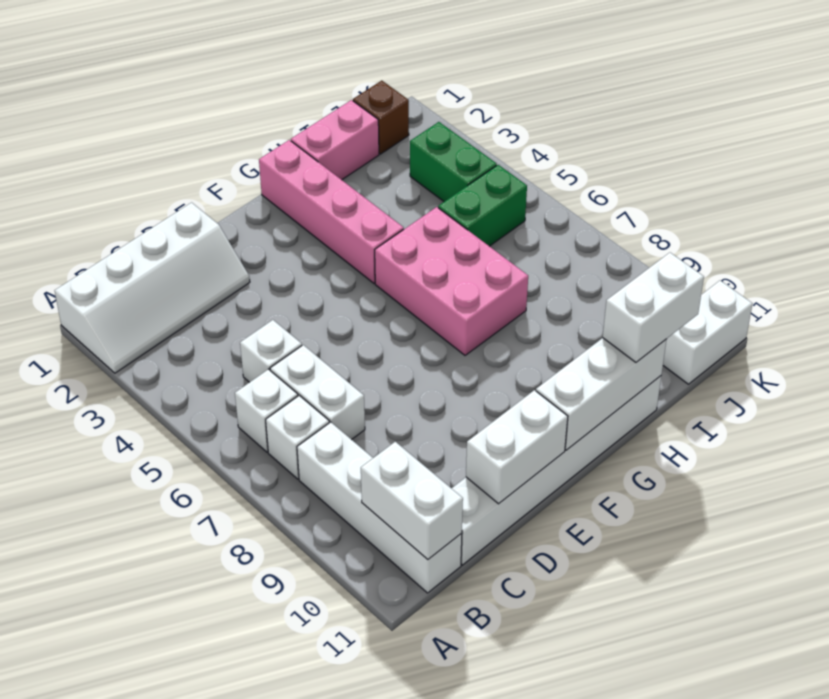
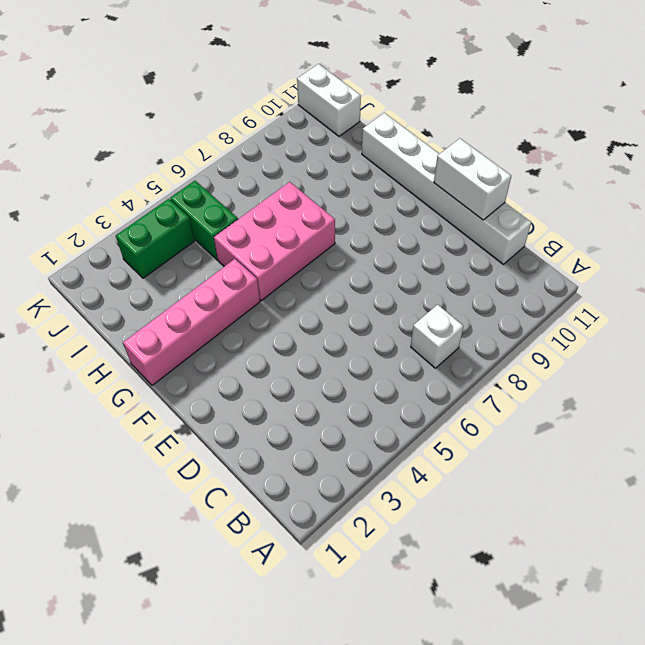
none -> white 2x4 slope [55,203,250,373]
none -> white 1x1 brick [235,369,298,452]
none -> white 1x4 brick [297,422,462,593]

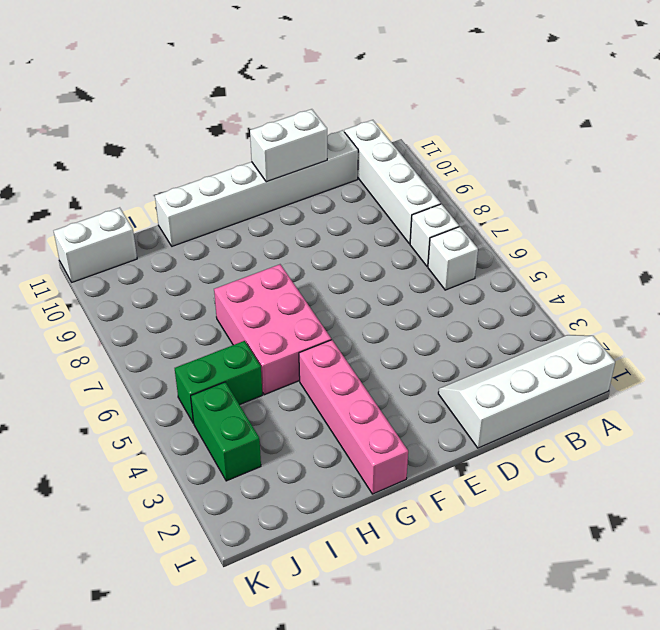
none -> white 1x1 brick [240,320,302,382]
none -> white 1x2 brick [270,345,365,440]
none -> pink 1x2 brick [291,100,379,180]

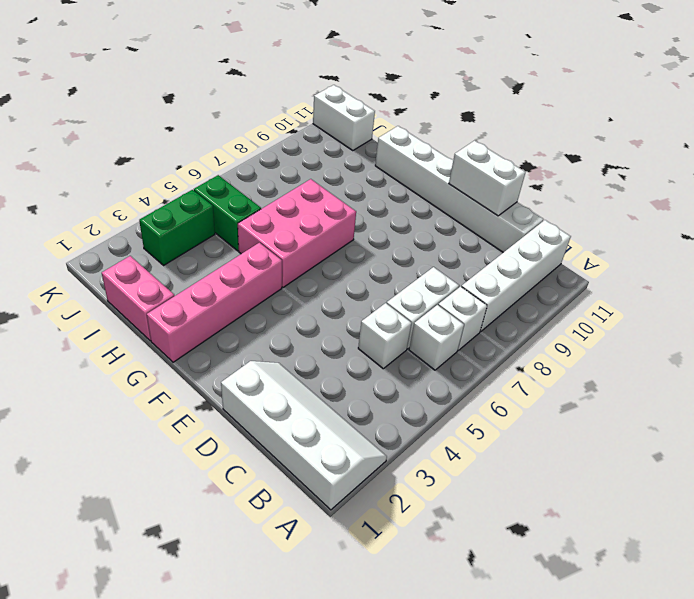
none -> brown 1x1 brick [353,81,409,154]
none -> white 1x2 brick [361,442,463,559]
none -> white 1x3 brick [536,338,666,450]

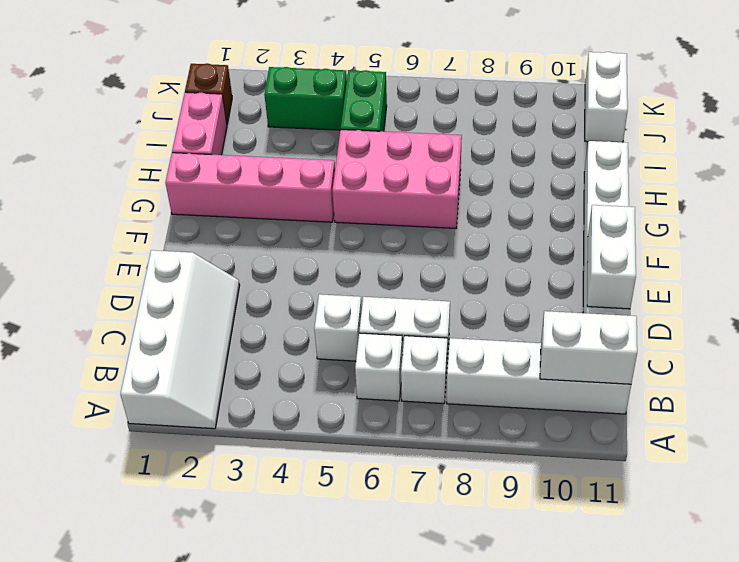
none -> white 1x3 brick [536,338,666,450]
none -> white 1x2 brick [603,253,704,362]

